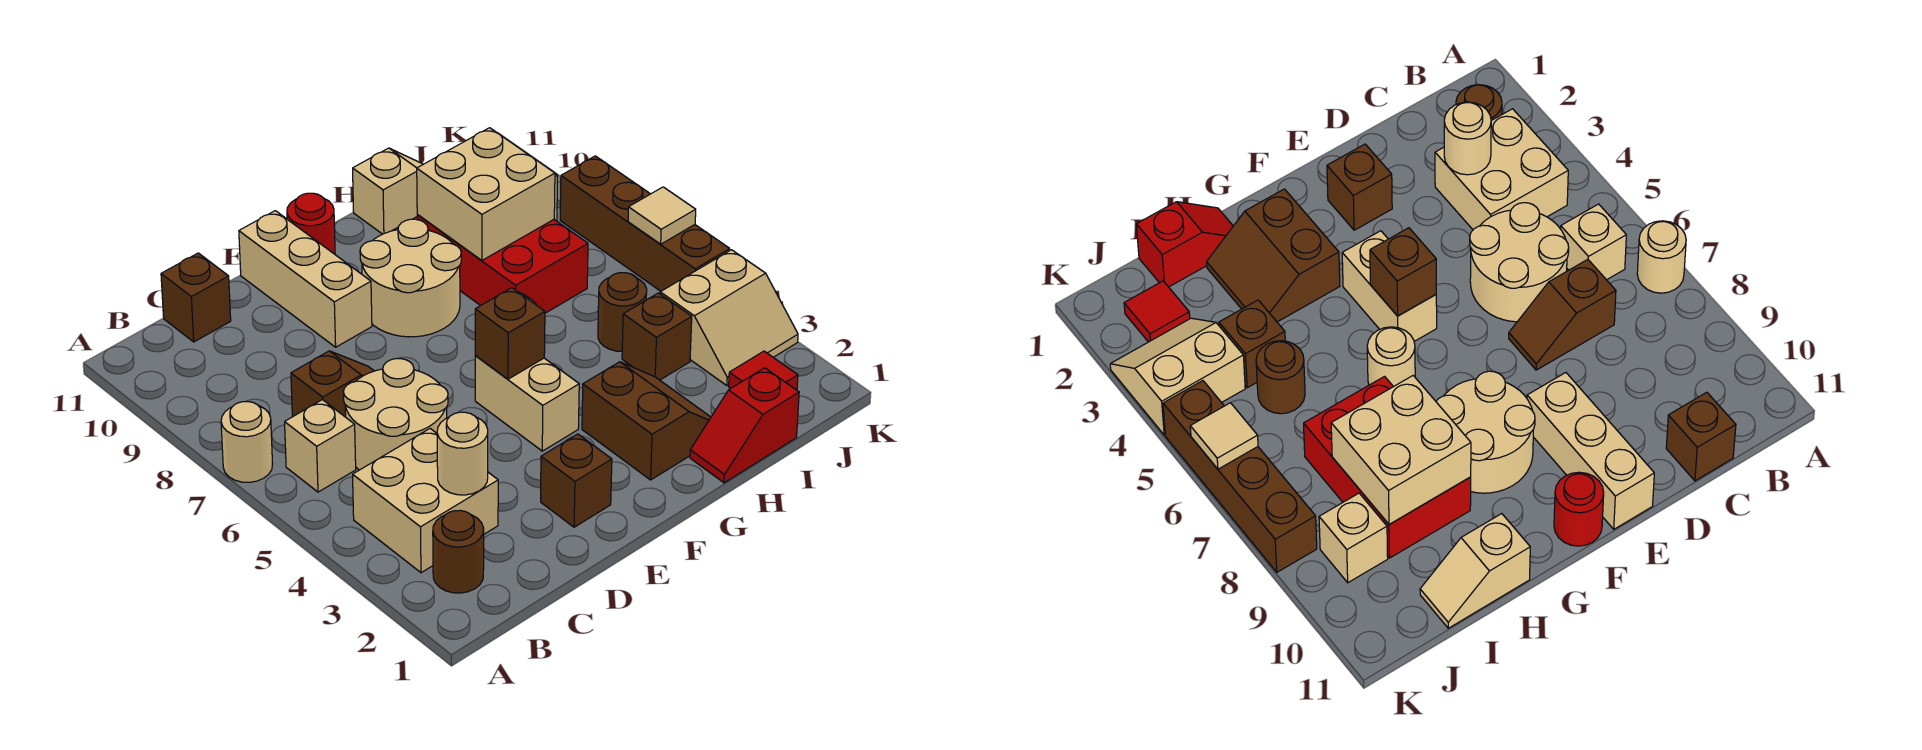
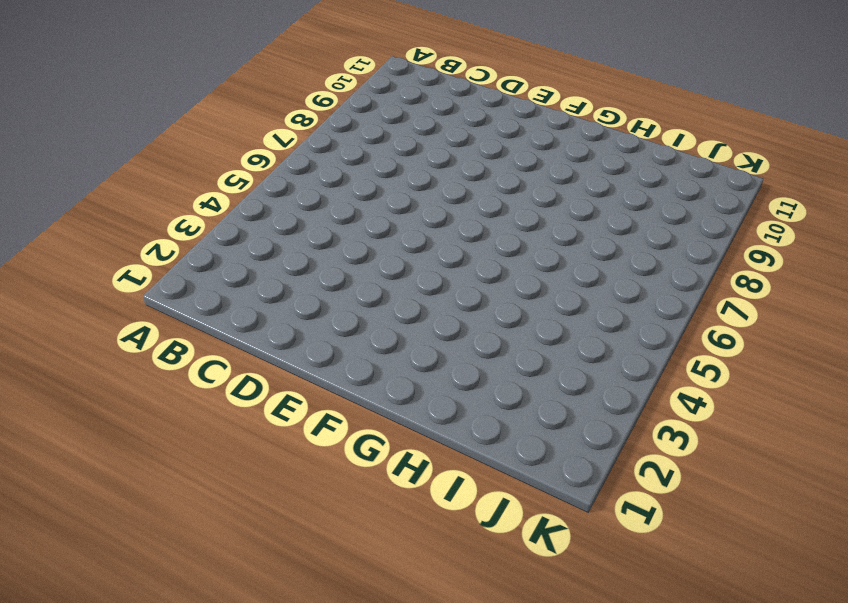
none -> tan 1x1 round brick [221,402,273,482]
none -> brown 1x1 round brick [433,510,484,593]
none -> tan 2x2 brick [353,429,498,573]

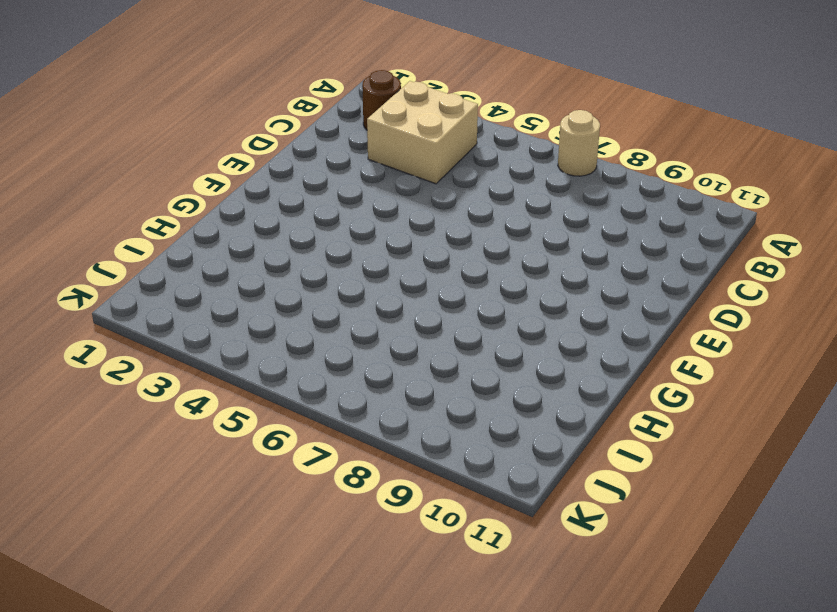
none -> tan 1x1 brick [285,400,356,492]
none -> tan 2x2 round brick [343,359,448,470]
none -> brown 1x2 slope [291,351,374,417]

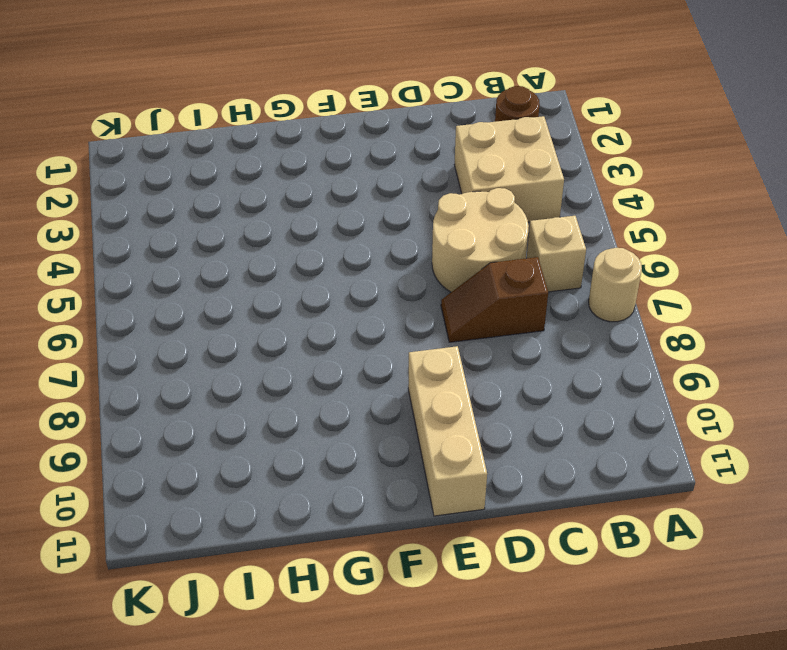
none -> brown 1x1 brick [161,253,231,342]
none -> brown 1x1 brick [541,434,612,527]
none -> tan 1x2 brick [475,356,579,451]

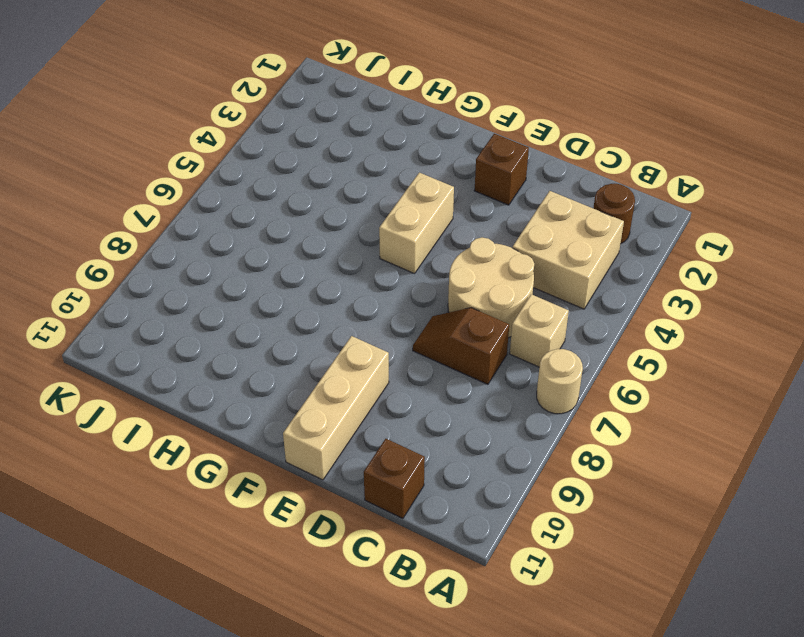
none -> tan 2x2 round brick [360,219,461,337]
none -> red 1x1 round brick [287,193,335,254]
none -> brown 2x2 slope [582,362,711,480]

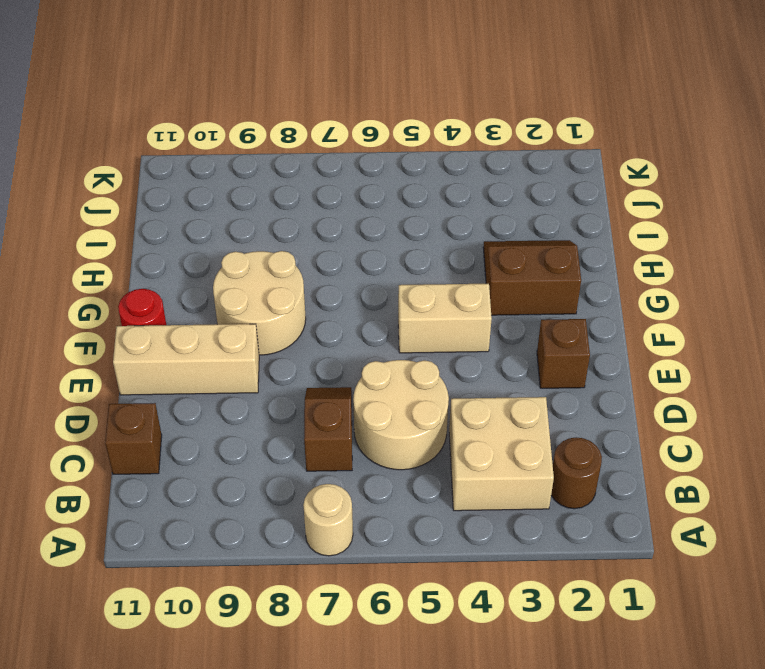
none -> tan 1x1 brick [285,400,356,492]
none -> tan 1x1 round brick [1367,327,1415,387]
none -> red 1x2 slope [690,368,799,483]

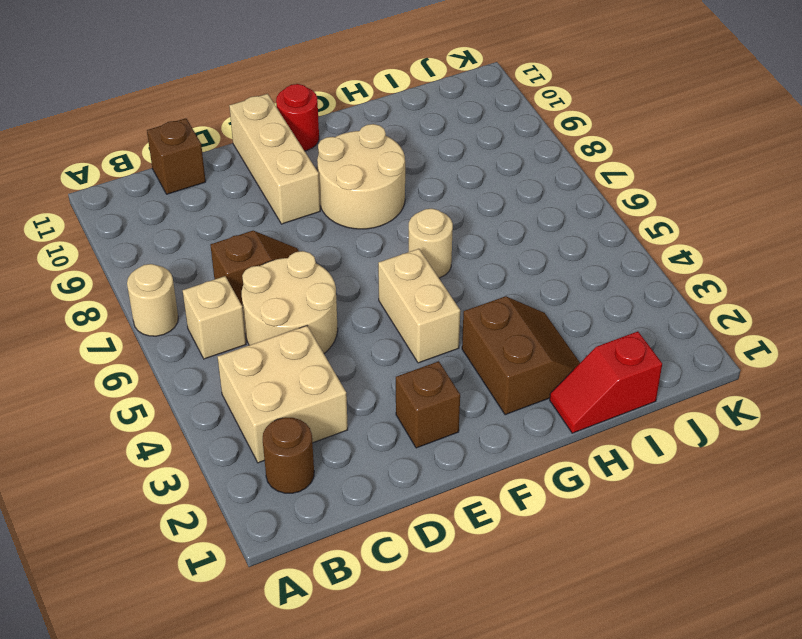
none -> red 2x3 brick [417,215,588,313]
none -> tan 1x2 slope [353,148,423,234]
none -> brown 1x1 brick [622,293,692,380]

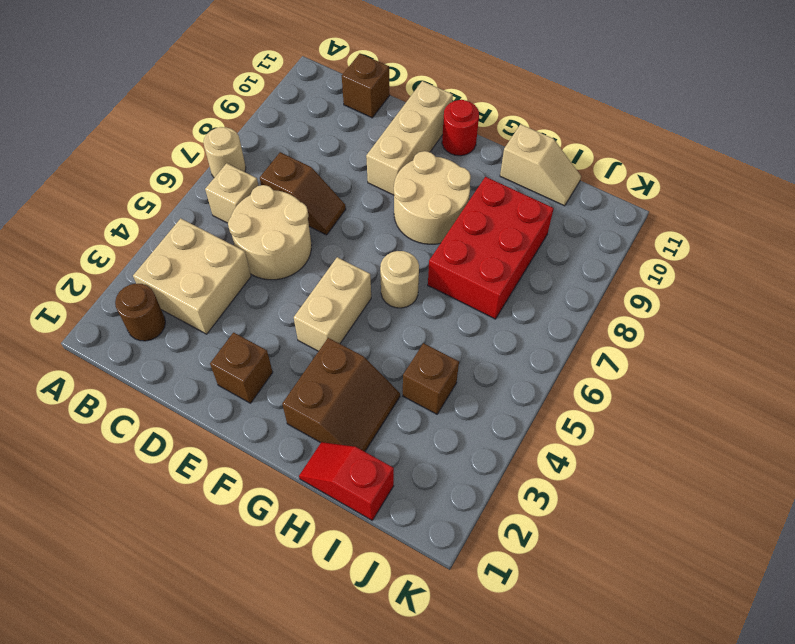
none -> brown 1x1 round brick [598,273,647,351]
none -> red 1x1 tile [729,351,798,390]
none -> tan 2x2 slope [660,250,798,386]

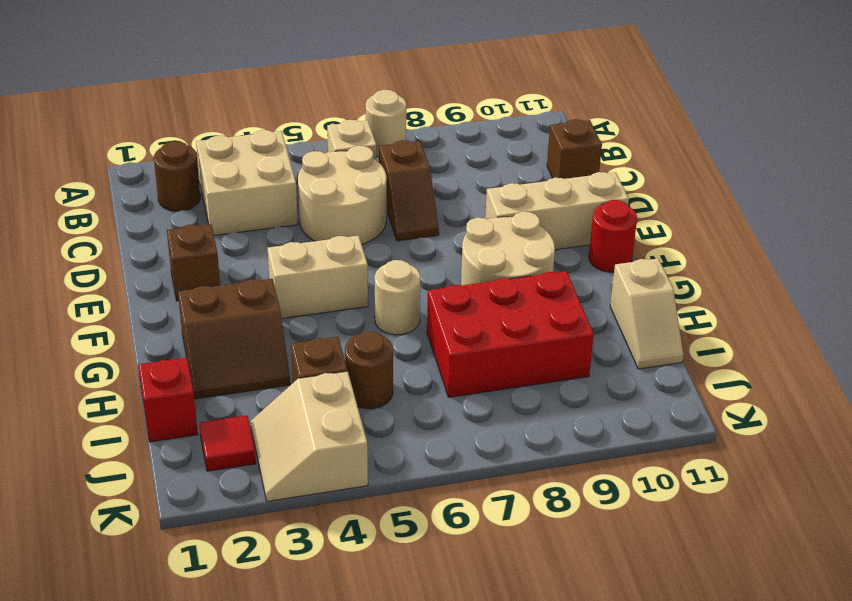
none -> tan 1x1 brick [1319,493,1388,583]
none -> brown 1x4 brick [560,156,730,291]
none -> tan 1x1 round brick [437,412,488,495]

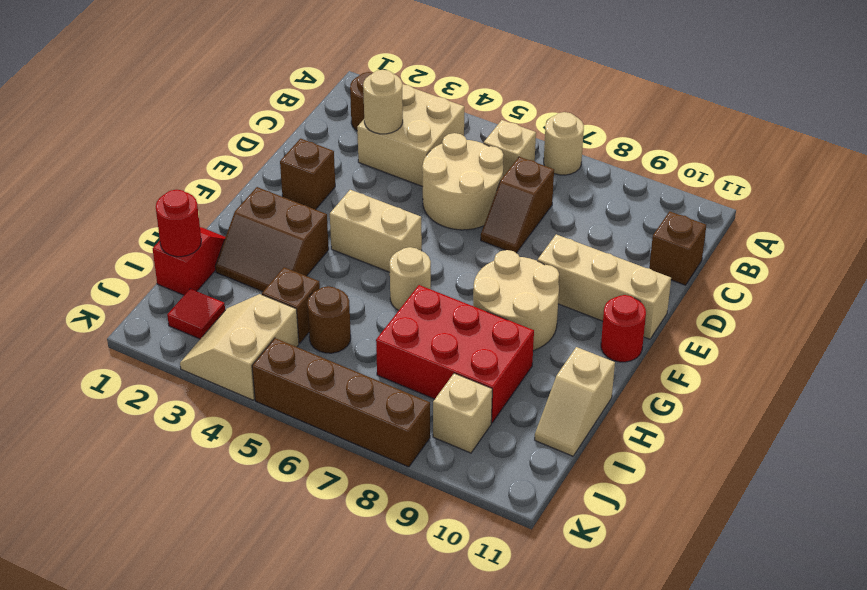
red 1x1 round brick [156,190,201,257] -> none
none -> brown 1x1 brick [475,288,545,379]
none -> tan 2x2 brick [417,128,555,260]
none -> tan 1x1 tile [628,187,696,244]

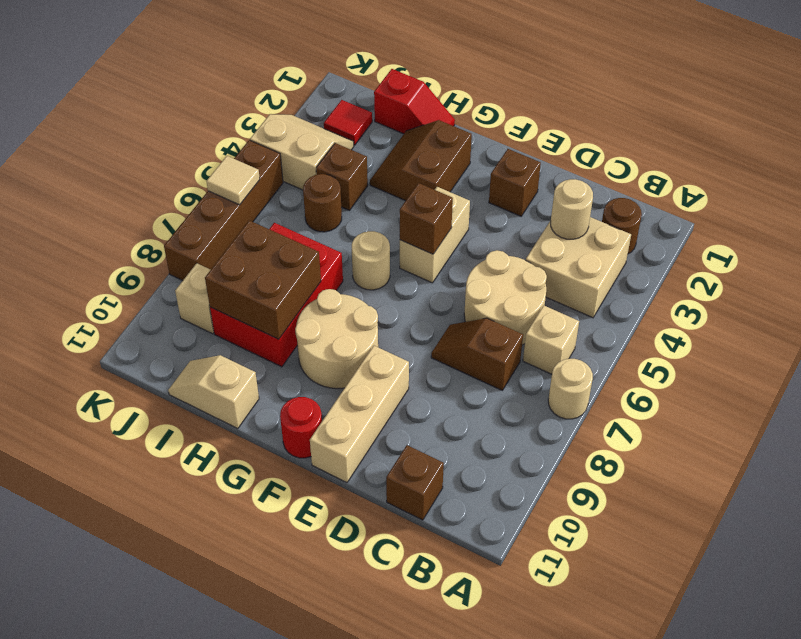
brown 2x2 brick [205,220,321,339] -> tan 2x2 brick [417,128,555,260]

